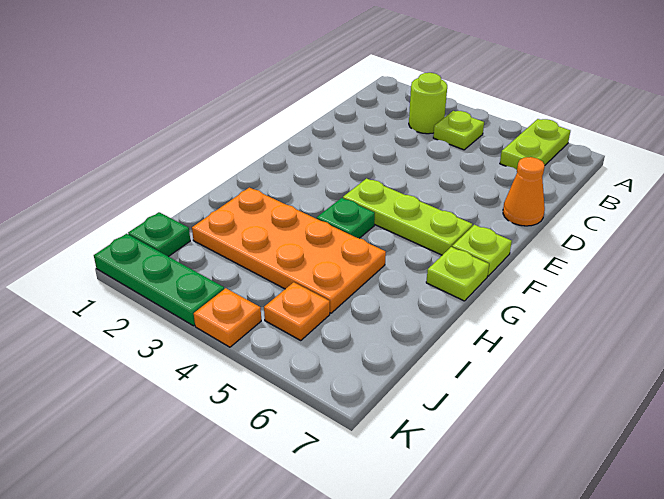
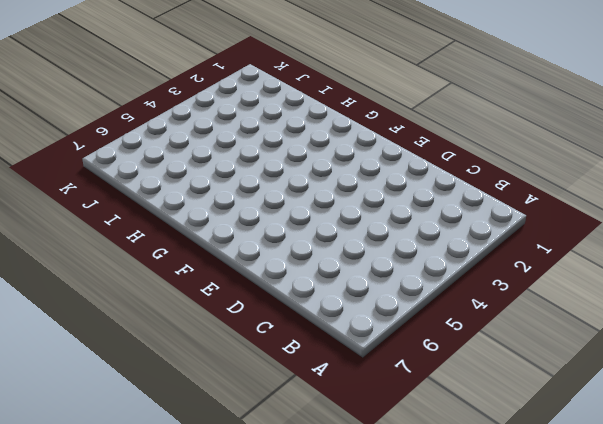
none -> lime 1x2 plate [500,119,570,170]
none -> lime 1x1 round brick [409,73,447,134]
none -> lime 1x1 plate [433,111,484,150]

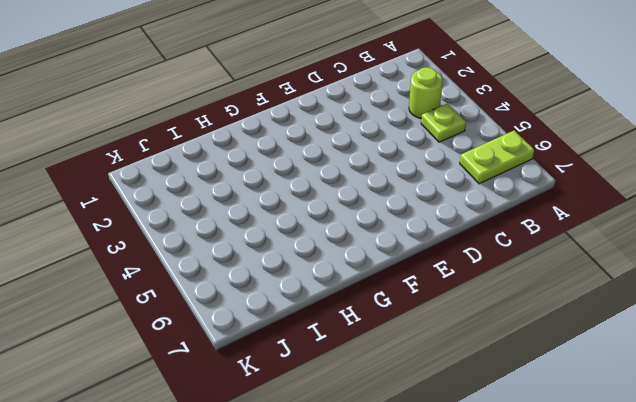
none -> orange 1x1 cone [503,157,545,226]
none -> lime 1x3 plate [343,178,472,255]
none -> lime 1x1 plate [452,225,512,276]

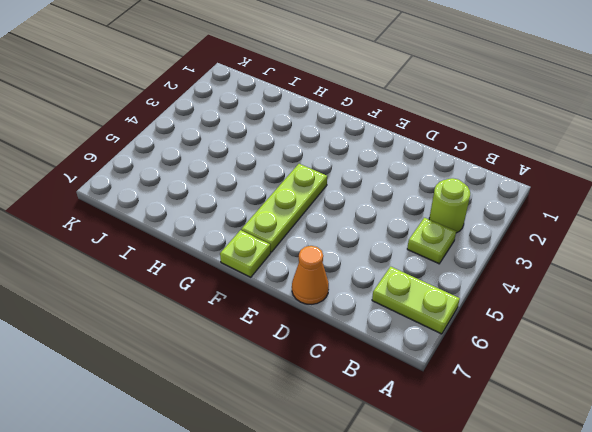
none -> green 1x1 plate [317,198,375,238]
none -> lime 1x1 plate [426,247,489,301]
none -> orange 2x4 plate [192,188,386,313]

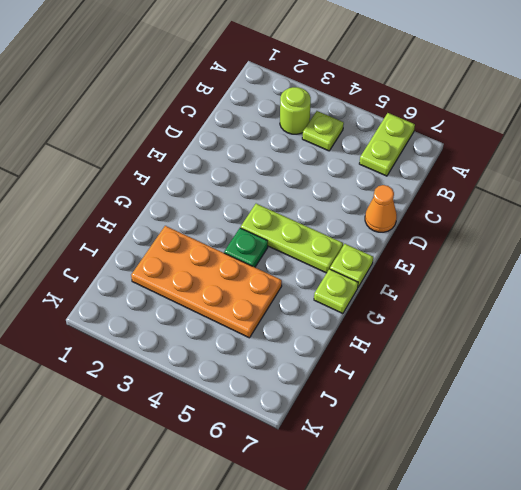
none -> green 1x1 plate [128,212,190,257]
none -> orange 1x1 plate [264,282,330,341]
none -> green 1x3 plate [94,234,224,326]

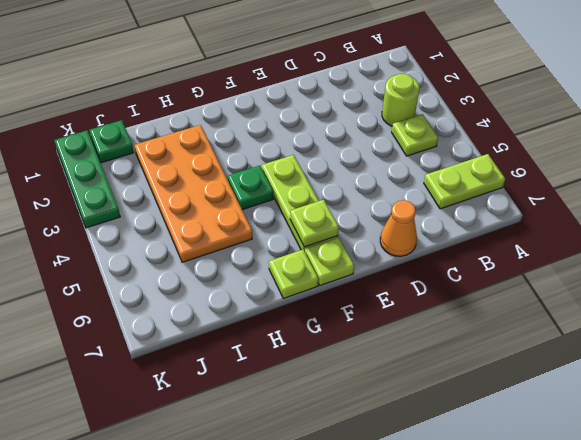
lime 1x1 plate [290,200,339,247] -> none
none -> orange 1x1 plate [264,282,330,341]
none -> orange 1x1 plate [194,288,261,347]

